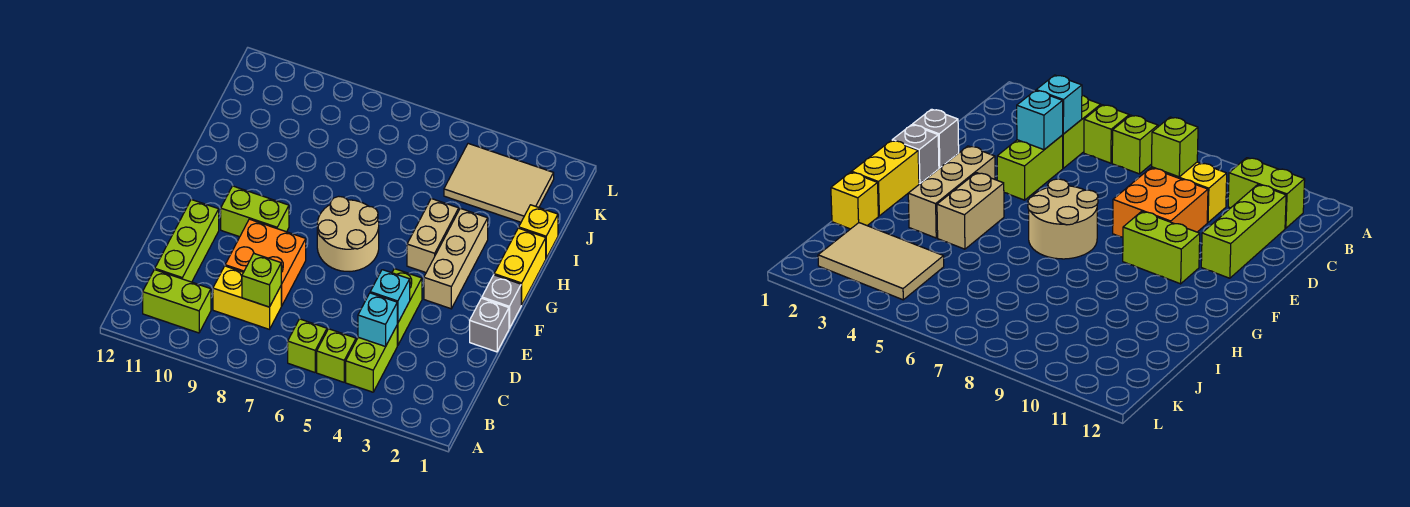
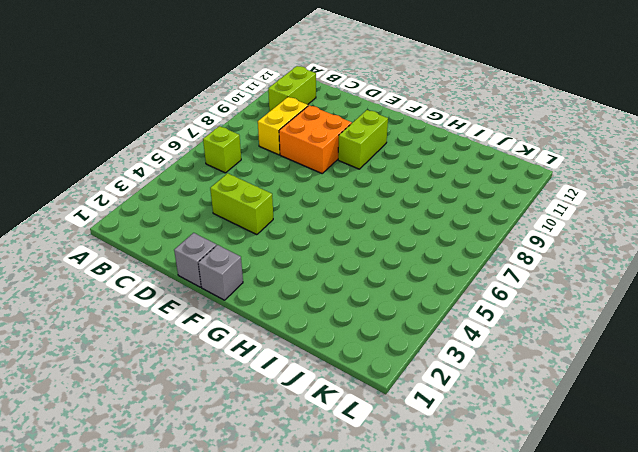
none -> lime 1x2 brick [346,326,397,392]
none -> lime 1x1 brick [317,329,356,382]
none -> lime 1x3 brick [155,199,219,282]

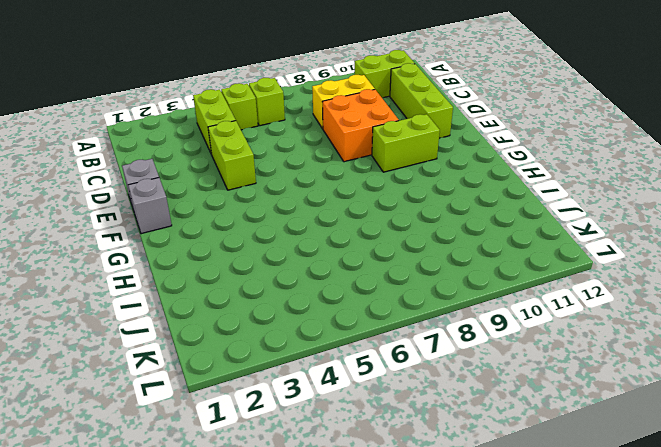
none -> tan 1x3 brick [424,208,488,309]
none -> tan 2x2 round brick [317,196,379,271]
none -> yellow 1x2 brick [494,228,546,305]

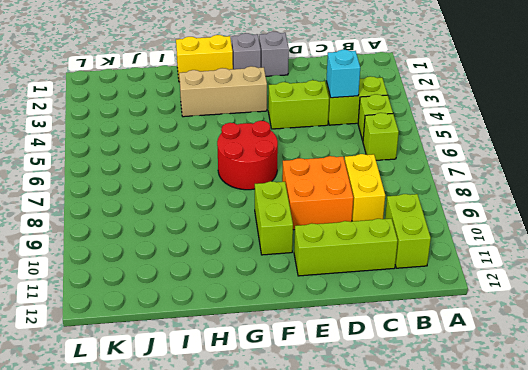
red 2x2 round brick [217,121,278,190] -> tan 2x2 round brick [317,196,379,271]
none -> tan 1x2 brick [407,198,459,273]
none -> yellow 1x1 brick [519,205,558,258]
none -> tan 2x3 tile [444,144,554,222]

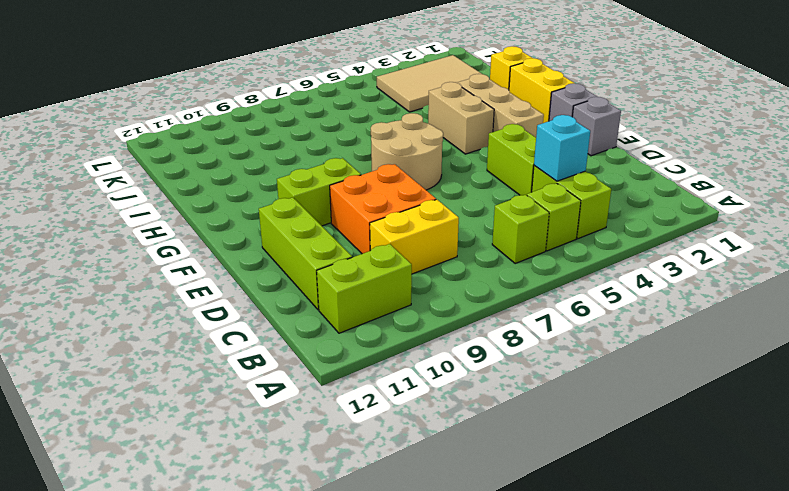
none -> lime 1x1 brick [242,254,281,307]
none -> cyan 1x1 brick [370,270,410,323]

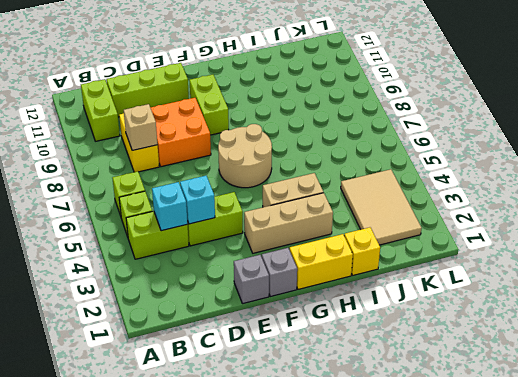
tan 1x1 brick [124,104,157,150] -> lime 1x1 brick [242,254,281,307]

